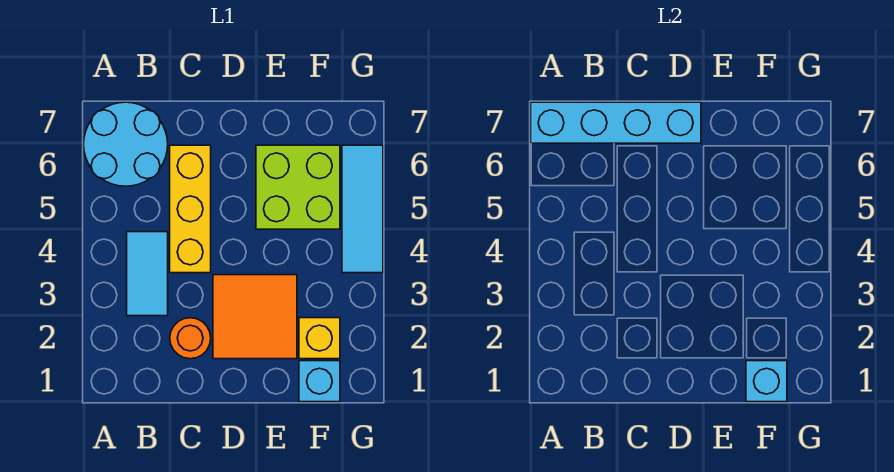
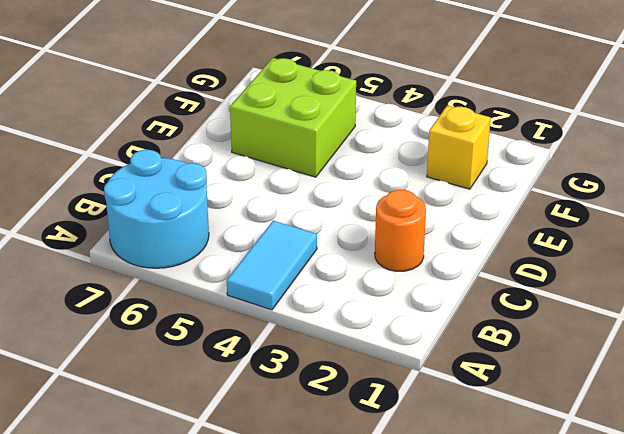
cyan 1x2 tile [227,221,317,310] -> cyan 1x2 tile turned to [127,232,168,316]
none -> yellow 1x3 brick [170,145,211,273]
none -> orange 2x2 tile [213,275,297,359]

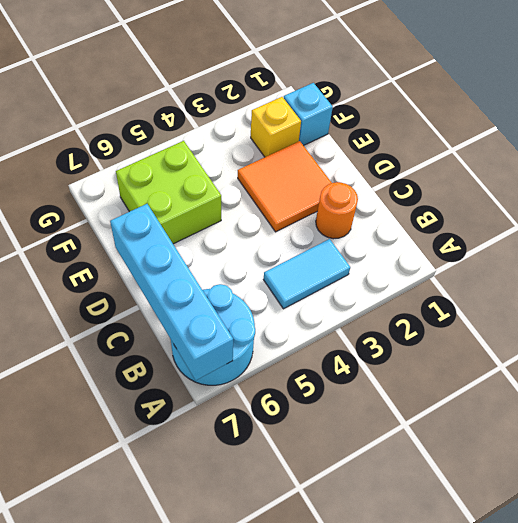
none -> yellow 1x3 brick [170,145,211,273]
none -> cyan 1x3 tile [342,145,383,273]

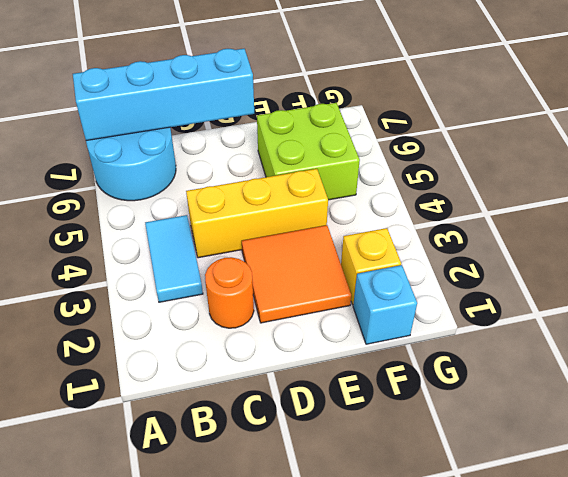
yellow 1x3 brick [186,169,328,258] -> yellow 1x3 brick turned to [170,145,211,273]
none -> cyan 1x3 tile [342,145,383,273]
none -> cyan 1x1 brick [746,361,787,402]

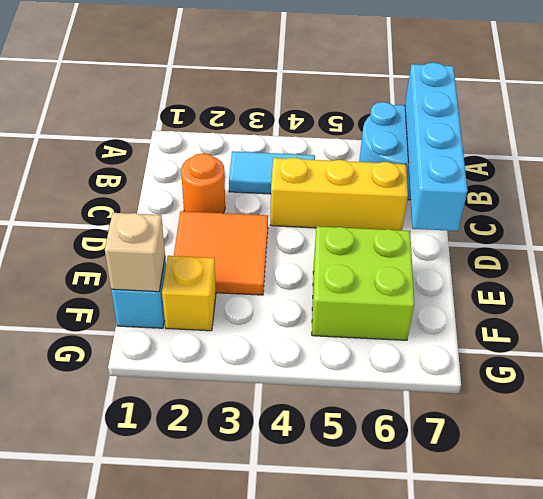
tan 1x1 brick [105,213,165,292] -> cyan 1x1 brick [746,361,787,402]
none -> cyan 1x3 tile [342,145,383,273]

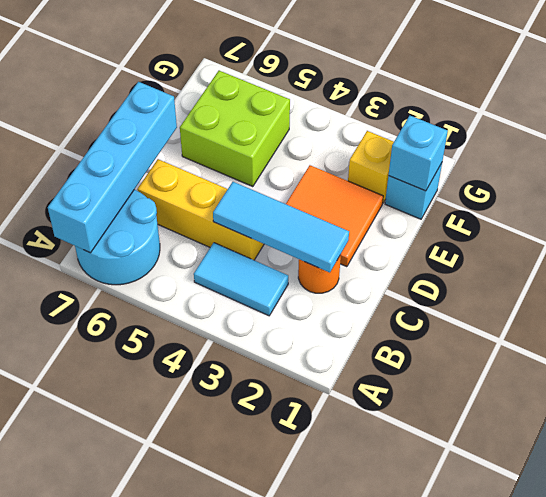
cyan 1x3 tile [213,182,349,273] -> cyan 1x3 tile moved to [342,145,383,273]

